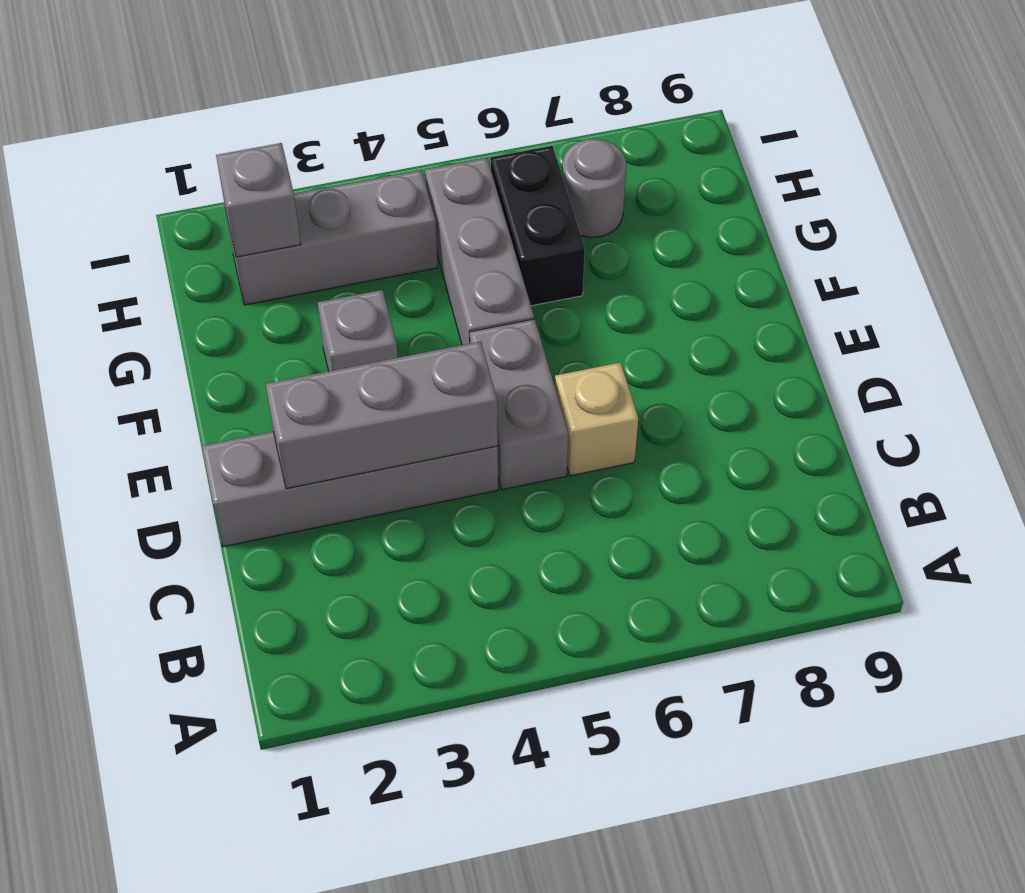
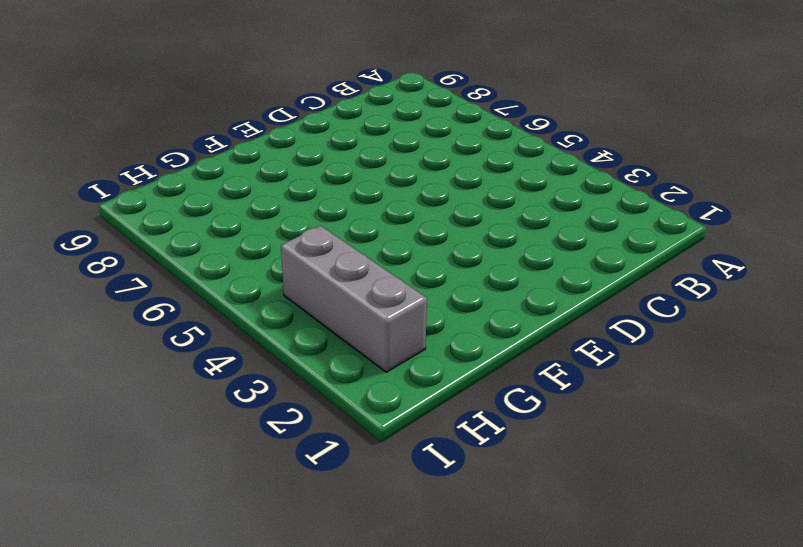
none -> grey 1x4 brick [202,432,498,547]
none -> grey 1x2 brick [470,319,568,490]

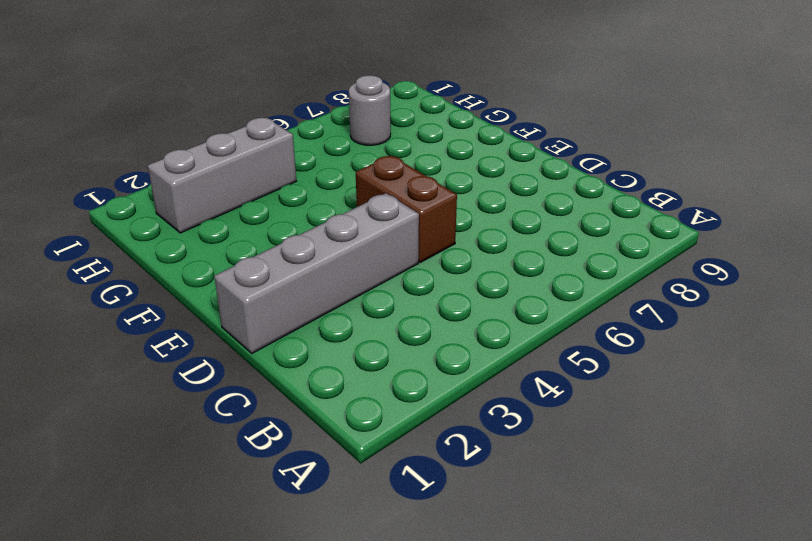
brown 1x2 brick [356,156,457,262] -> grey 1x2 brick [470,319,568,490]
none -> tan 1x1 brick [555,362,638,476]
none -> grey 1x1 brick [318,290,398,371]

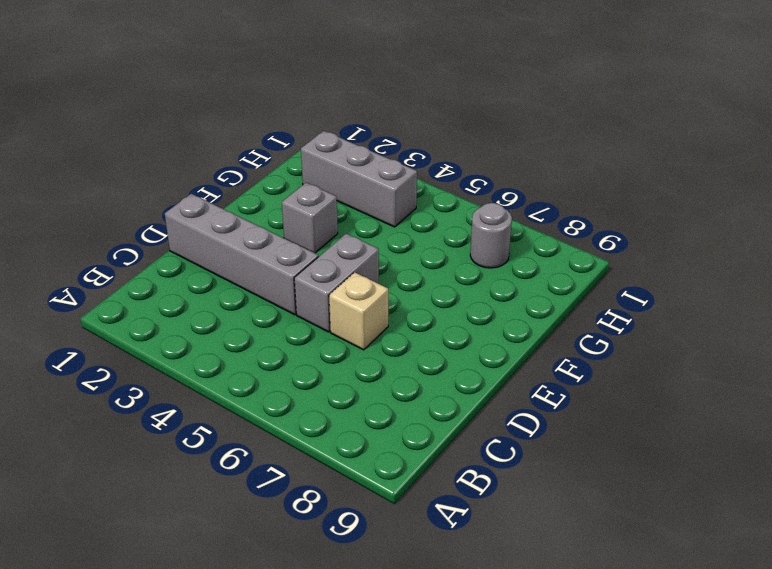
none -> grey 1x3 brick [425,158,534,345]
none -> black 1x2 brick [490,146,585,306]

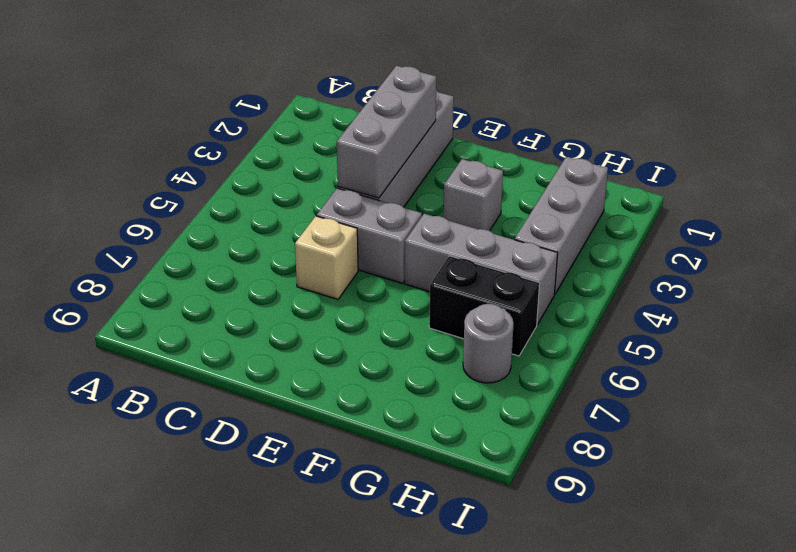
none -> grey 1x1 brick [216,143,301,257]

